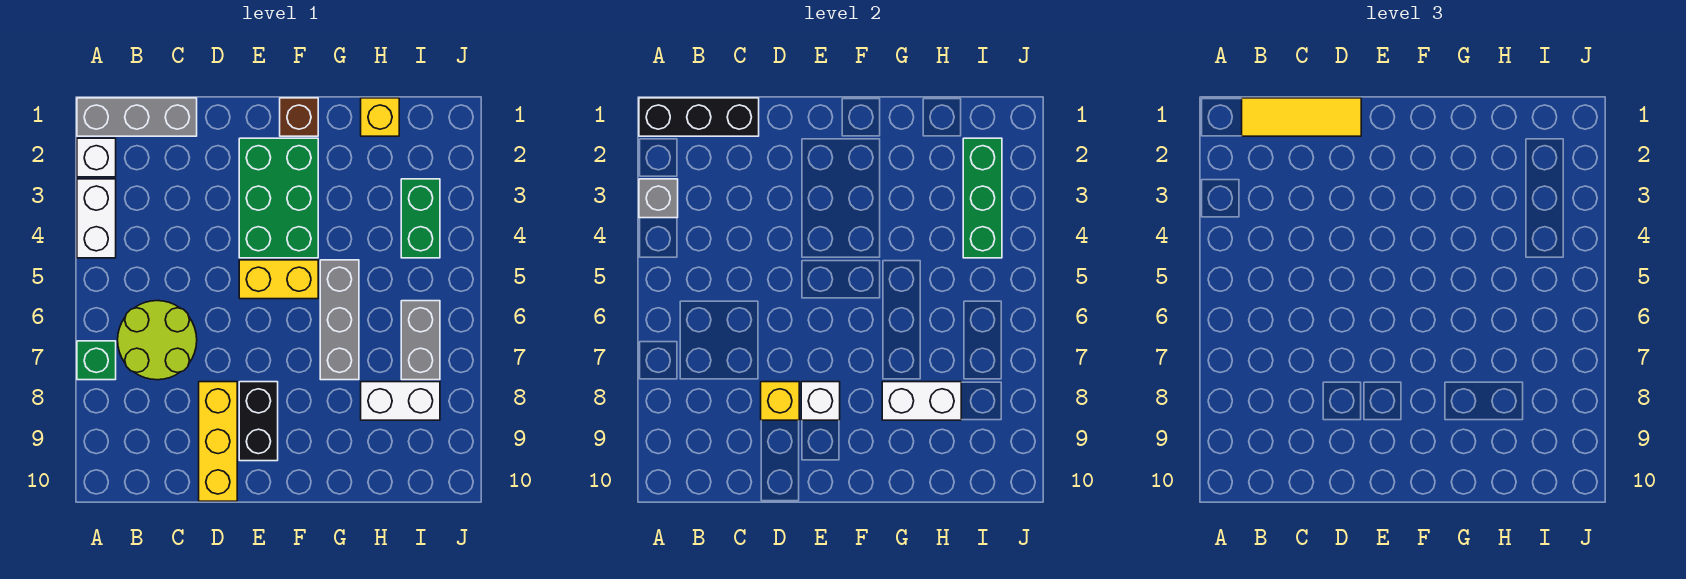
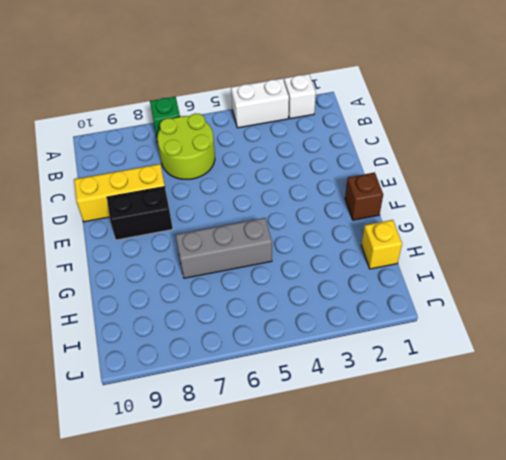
none -> grey 1x3 brick [77,98,197,136]
none -> green 2x3 brick [239,138,318,258]
none -> yellow 1x2 brick [239,260,318,299]

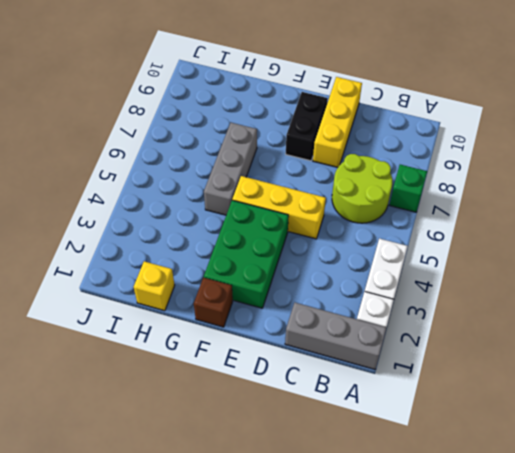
yellow 1x3 brick [232,176,326,239] -> yellow 1x2 brick [239,260,318,299]
none -> white 1x2 brick [361,382,440,420]
none -> green 1x2 brick [401,179,440,258]
none -> grey 1x2 brick [401,301,440,380]

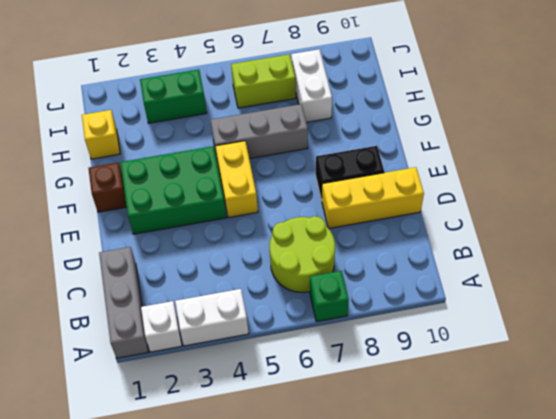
lime 1x2 brick [231,54,296,108] -> grey 1x2 brick [401,301,440,380]
none -> black 1x3 brick [639,98,759,136]
none -> grey 1x1 brick [639,179,678,218]
none -> yellow 1x1 brick [761,382,799,420]

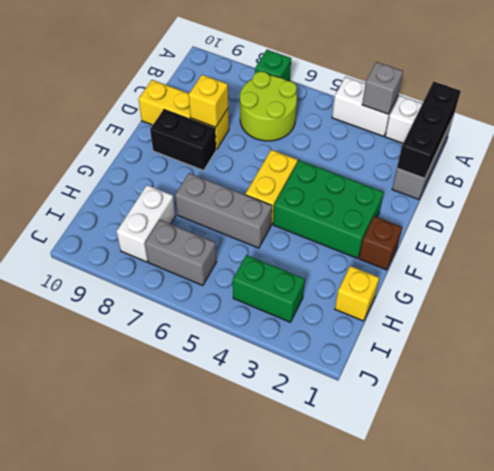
none -> white 1x1 brick [801,382,840,420]
none -> white 1x2 brick [882,382,961,420]
none -> green 1x3 brick [963,138,1002,258]

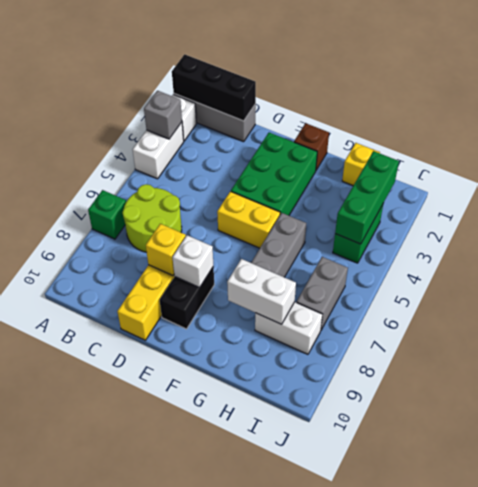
none -> yellow 1x3 tile [1242,98,1361,136]

